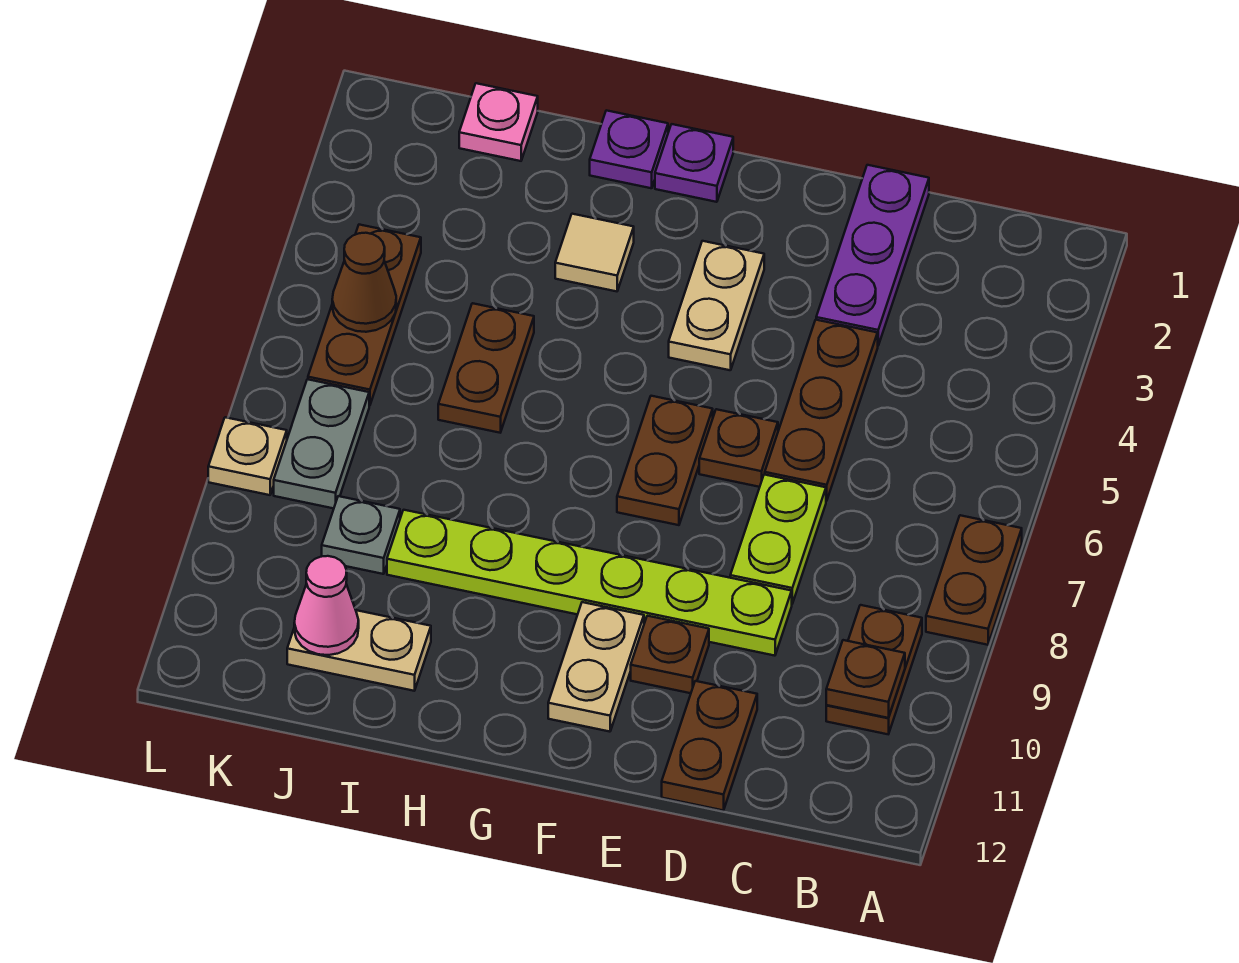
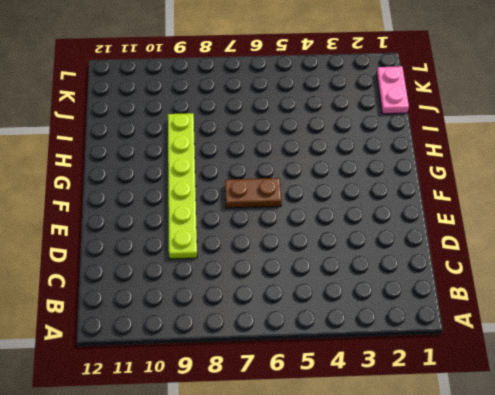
pink 1x2 plate [377,66,409,114] -> pink 1x1 plate [459,83,538,161]
none -> brown 1x2 plate [926,515,1022,645]
none -> brown 1x2 plate [826,605,922,734]
none -> purple 1x3 plate [816,165,929,345]

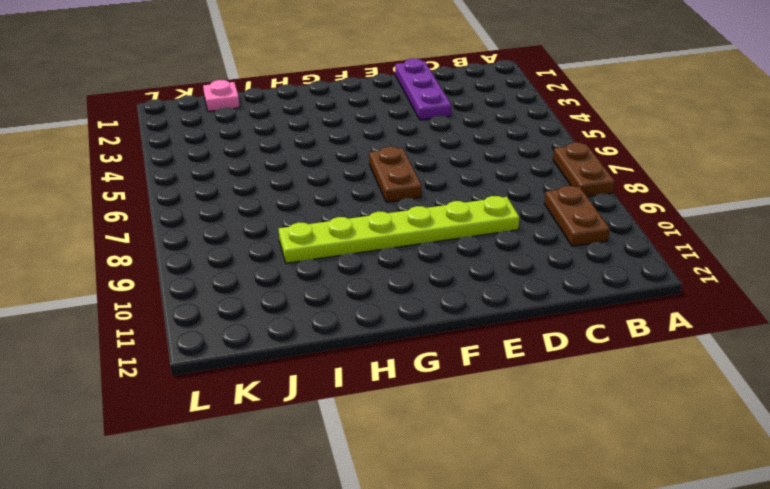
none -> brown 1x3 plate [765,320,878,501]
none -> lime 1x2 plate [730,474,826,604]
none -> brown 1x2 plate [662,681,757,810]

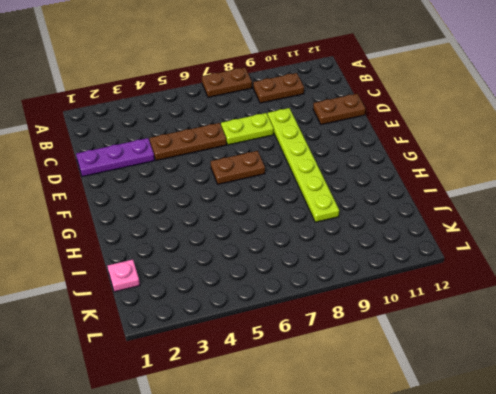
none -> brown 1x1 plate [699,409,778,487]
none -> brown 1x1 plate [631,616,709,693]
none -> tan 1x2 plate [669,241,764,370]

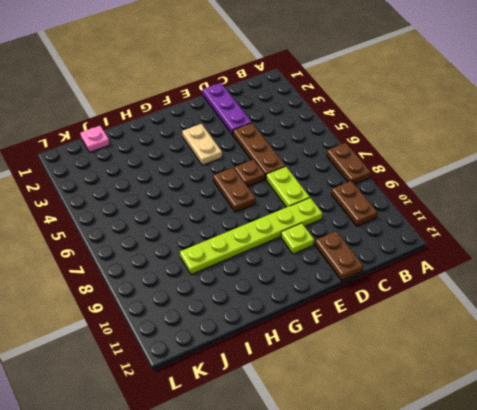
lime 1x1 plate [281,223,314,254] -> brown 1x1 plate [631,616,709,693]
none -> tan 1x2 plate [548,602,644,732]
none -> purple 1x1 plate [655,124,733,202]
none -> purple 1x1 plate [590,110,668,188]

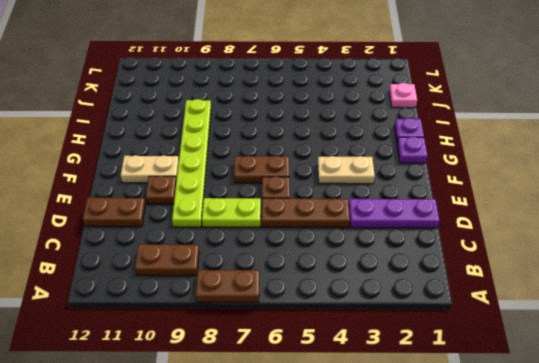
none -> tan 1x1 tile [555,214,634,291]
none -> brown 1x2 plate [438,303,534,433]
none -> tan 1x2 plate [287,610,431,691]

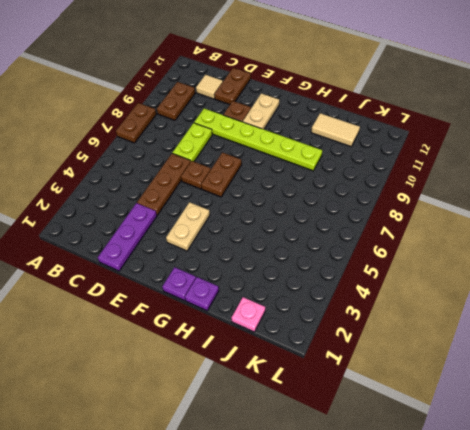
tan 1x1 tile [196,75,223,99] -> tan 1x1 tile moved to [555,214,634,291]
tan 1x2 tile [311,113,360,146] -> tan 1x2 plate [287,610,431,691]
none -> brown 1x2 plate [438,303,534,433]
none -> grey 1x1 plate [322,496,400,574]
none -> brown 1x3 plate [308,225,421,406]

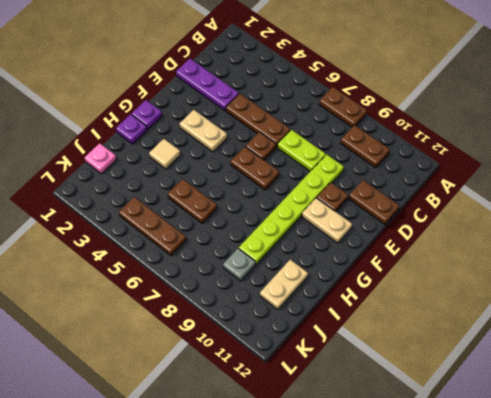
none -> grey 1x2 plate [274,379,369,508]
none -> tan 1x1 plate [208,417,287,495]
none -> brown 1x1 plate [826,640,905,718]

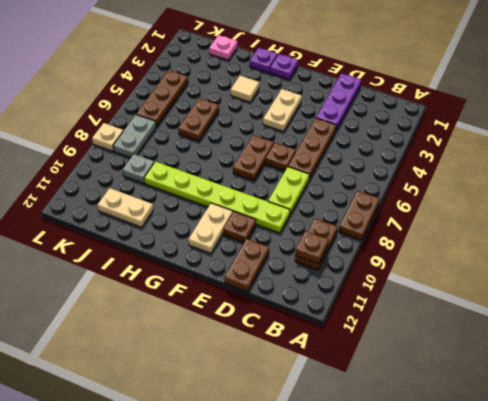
none -> pink 1x1 cone [294,556,359,655]
none -> brown 1x1 cone [332,233,396,332]

